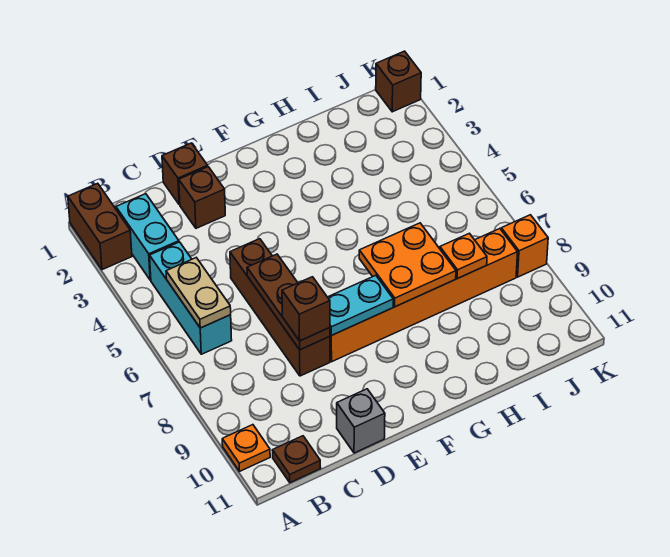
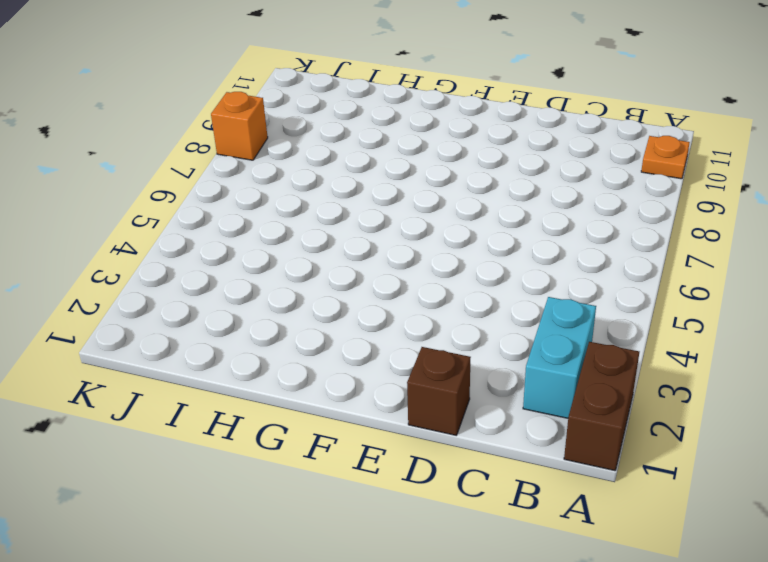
none -> cyan 1x3 brick [150,242,232,354]
none -> brown 1x1 plate [272,436,321,483]
none -> brown 1x1 brick [179,167,225,228]

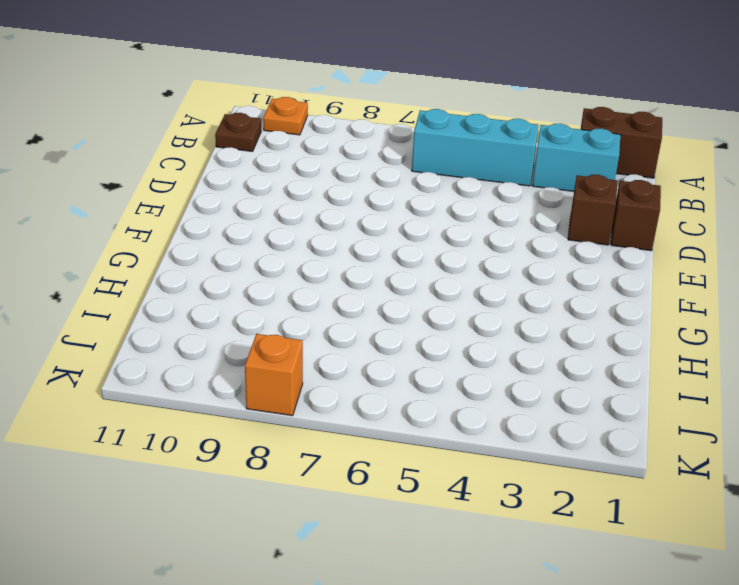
none -> brown 1x4 brick [230,239,330,376]
none -> grey 1x1 brick [337,389,385,453]
none -> orange 1x6 brick [330,229,518,362]

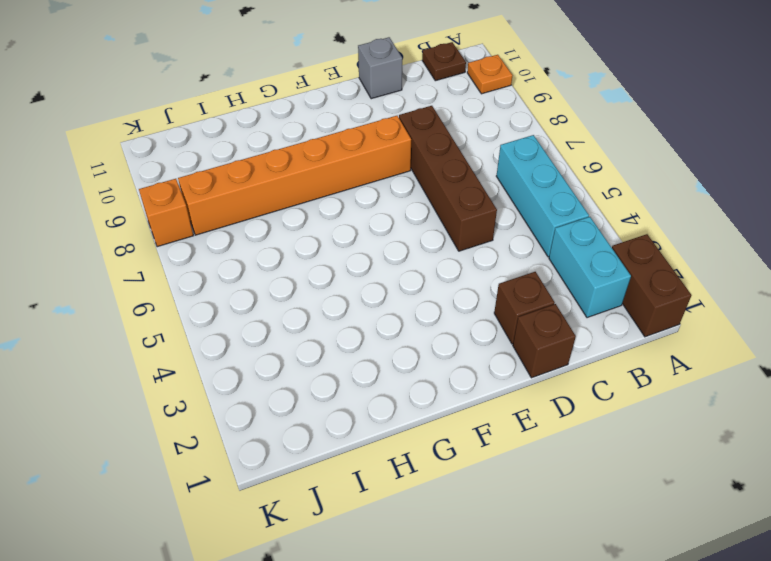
none -> brown 1x1 brick [376,51,421,112]
none -> tan 1x2 plate [166,258,231,328]
none -> brown 1x3 plate [247,254,330,350]

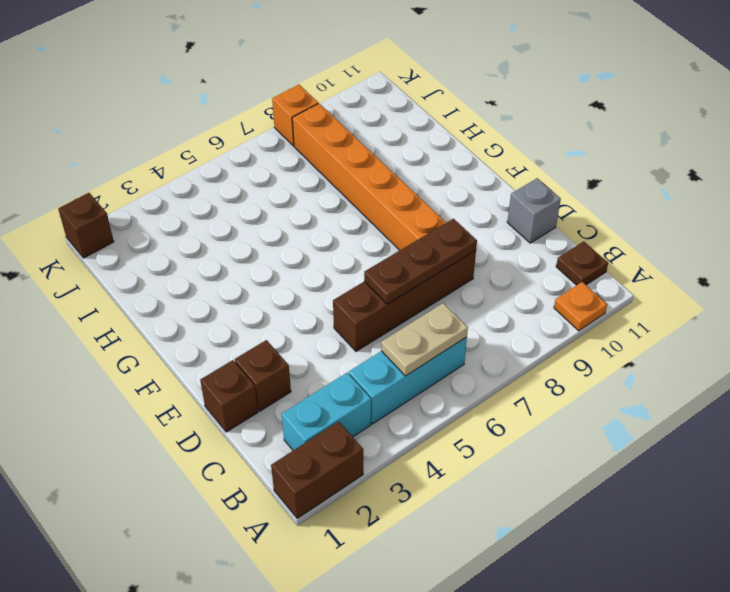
none -> cyan 1x2 plate [328,275,393,335]
none -> orange 2x2 plate [359,223,456,307]
none -> orange 1x1 plate [440,233,487,279]

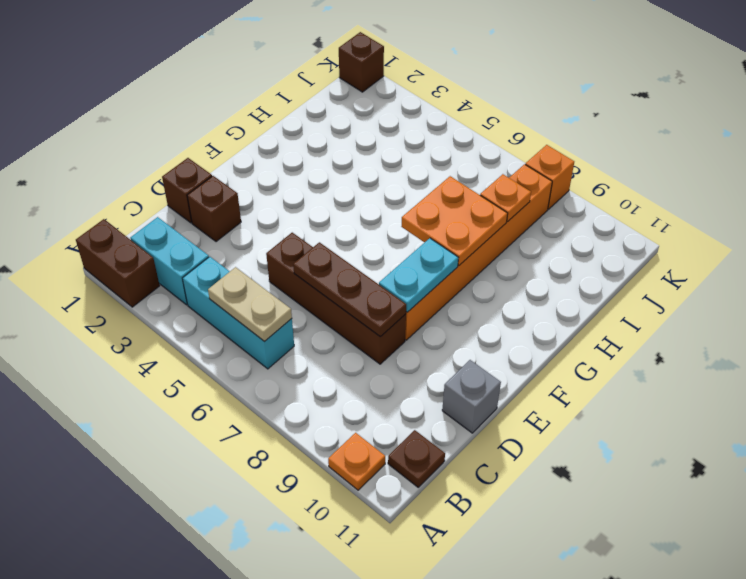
none -> brown 1x1 brick [282,277,330,341]

